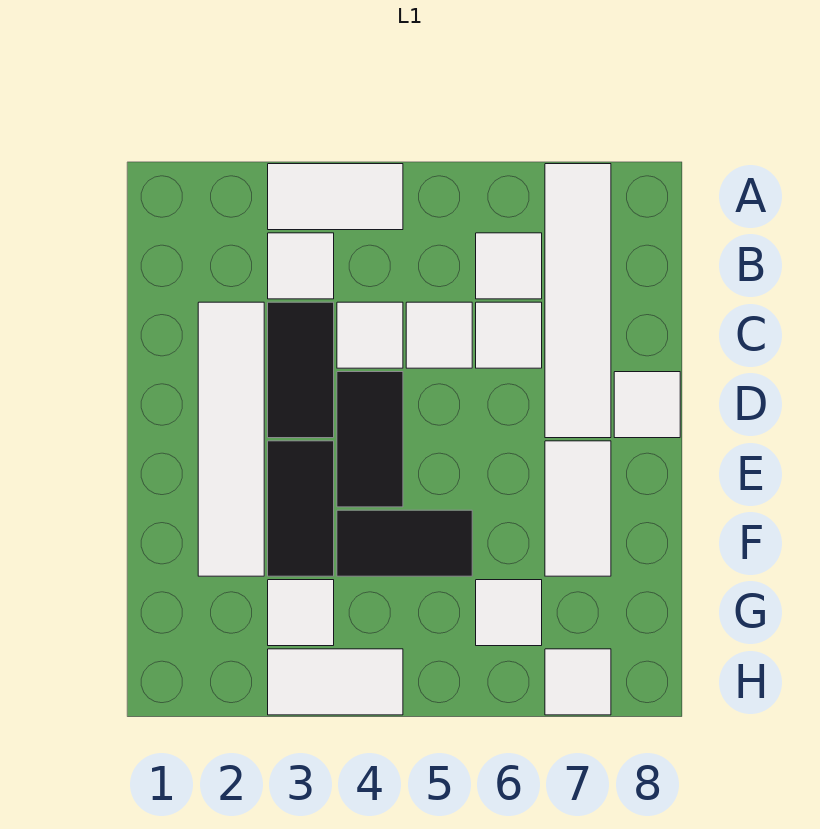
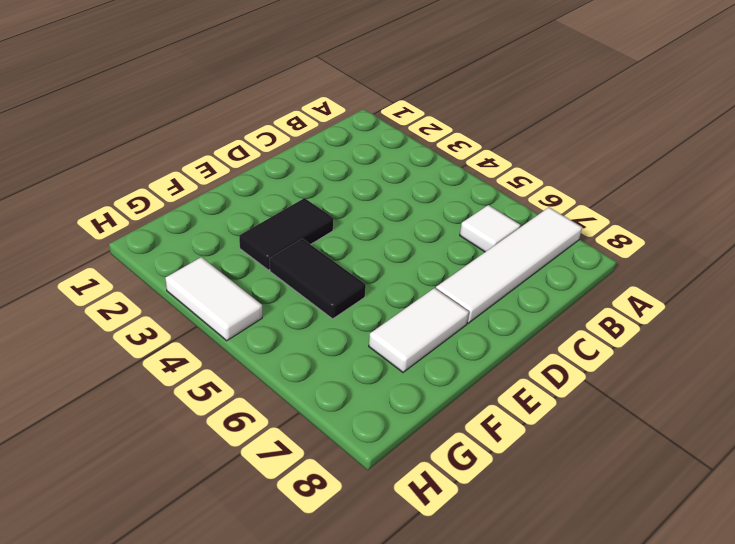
none -> white 1x2 tile [268,164,403,230]
none -> white 1x1 tile [268,233,334,299]
none -> white 1x4 tile [198,302,264,576]

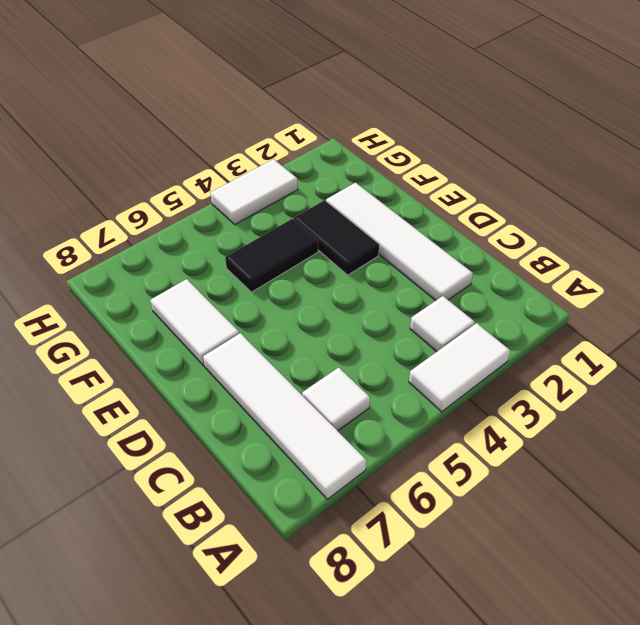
none -> black 1x2 tile [268,302,334,438]
none -> white 1x1 tile [337,302,403,368]
none -> white 1x1 tile [406,302,472,368]

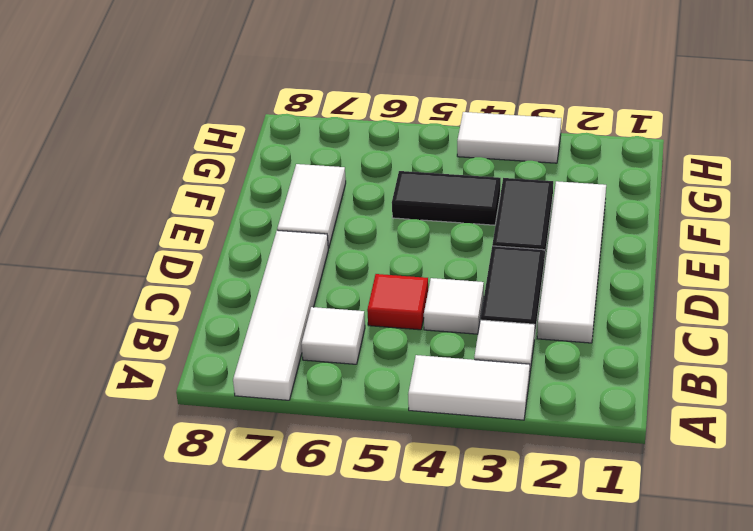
red 1x1 tile [367,274,428,330] -> white 1x1 tile [406,302,472,368]
none -> white 1x1 tile [476,302,542,368]
none -> black 1x2 tile [337,372,403,507]
none -> white 1x1 tile [614,372,680,438]

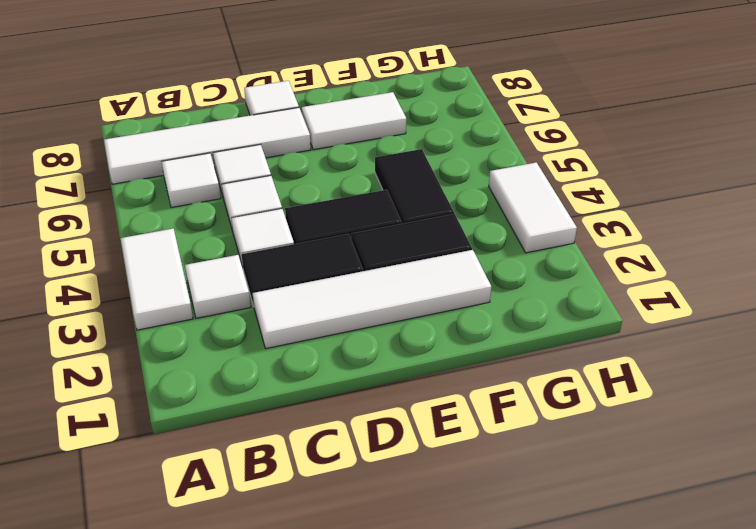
none -> white 1x1 tile [268,580,334,646]
none -> white 1x1 tile [476,580,542,646]
none -> white 1x1 tile [545,649,611,715]

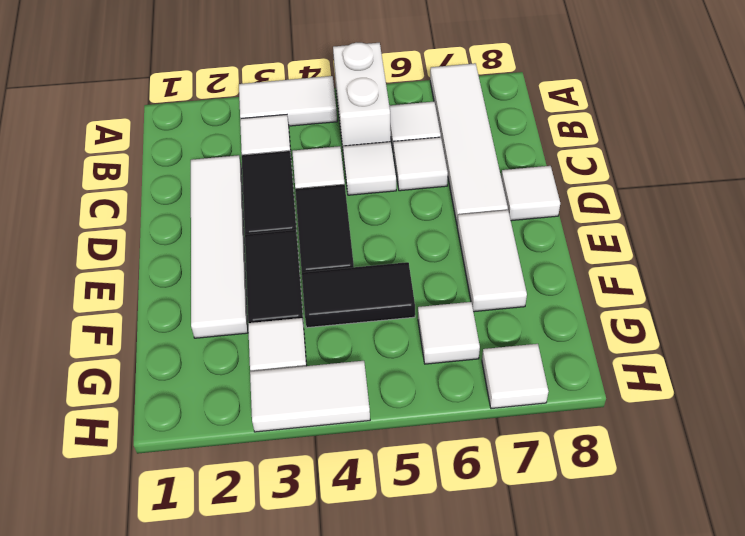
white 1x2 brick [333,43,391,147] -> none

